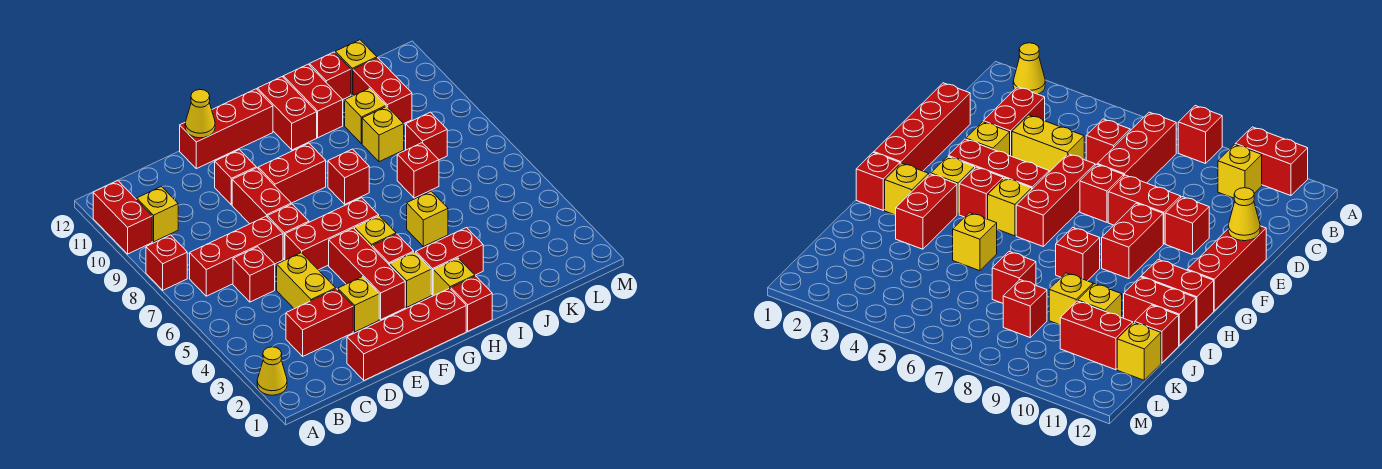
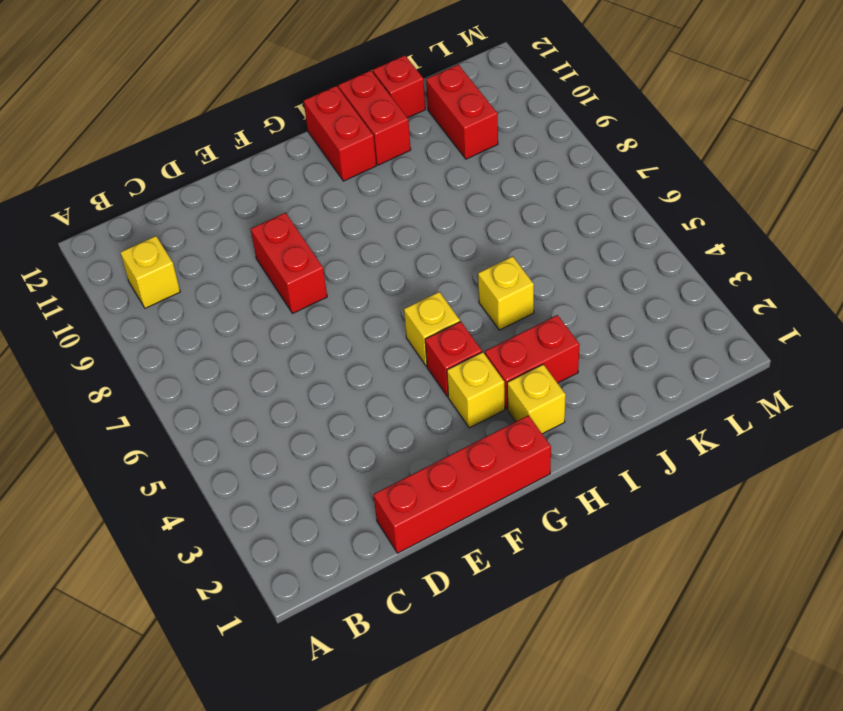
none -> yellow 1x1 cone [257,347,287,395]
none -> red 1x1 brick [146,235,187,290]
none -> red 1x2 brick [93,181,152,254]
none -> red 1x3 brick [190,216,283,296]

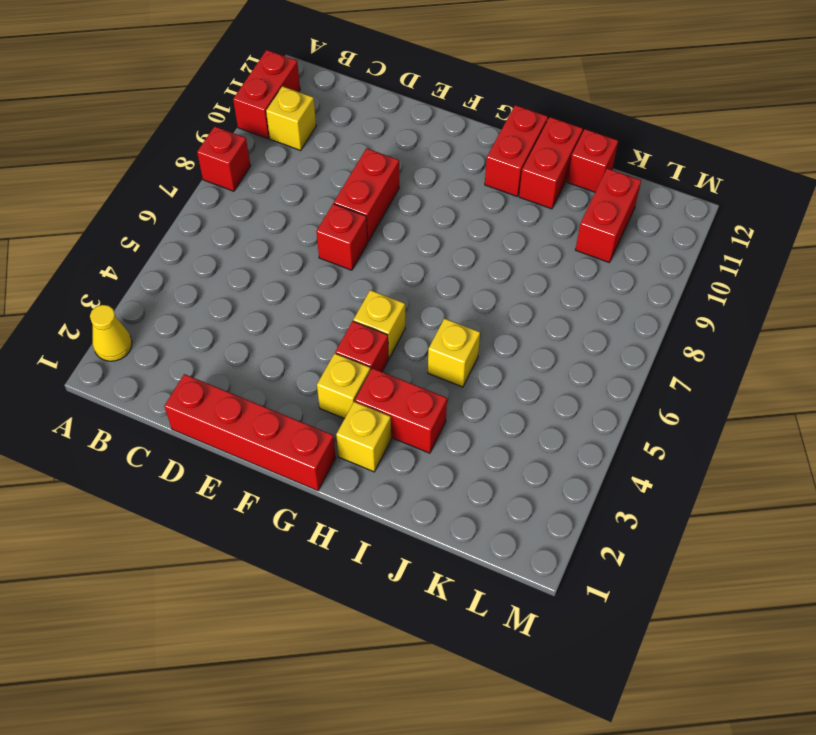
none -> red 1x3 brick [190,216,283,296]
none -> red 1x2 brick [286,289,353,356]
none -> red 1x1 brick [233,247,275,302]
none -> yellow 1x2 brick [277,253,336,309]

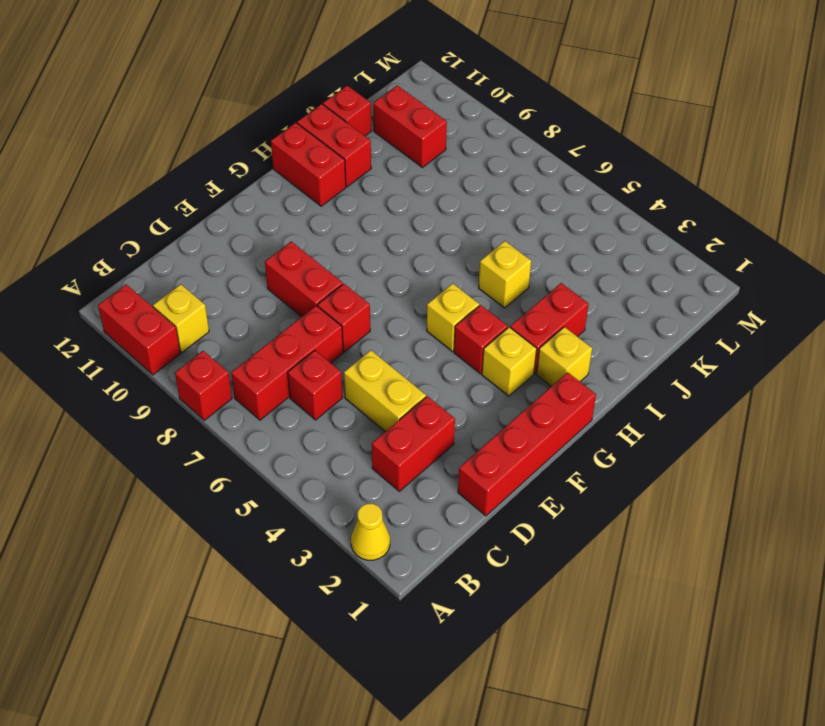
none -> yellow 1x1 brick [338,277,379,332]
none -> red 1x3 brick [285,198,379,270]
none -> red 1x1 brick [215,150,256,205]
none -> red 1x3 brick [180,89,273,169]

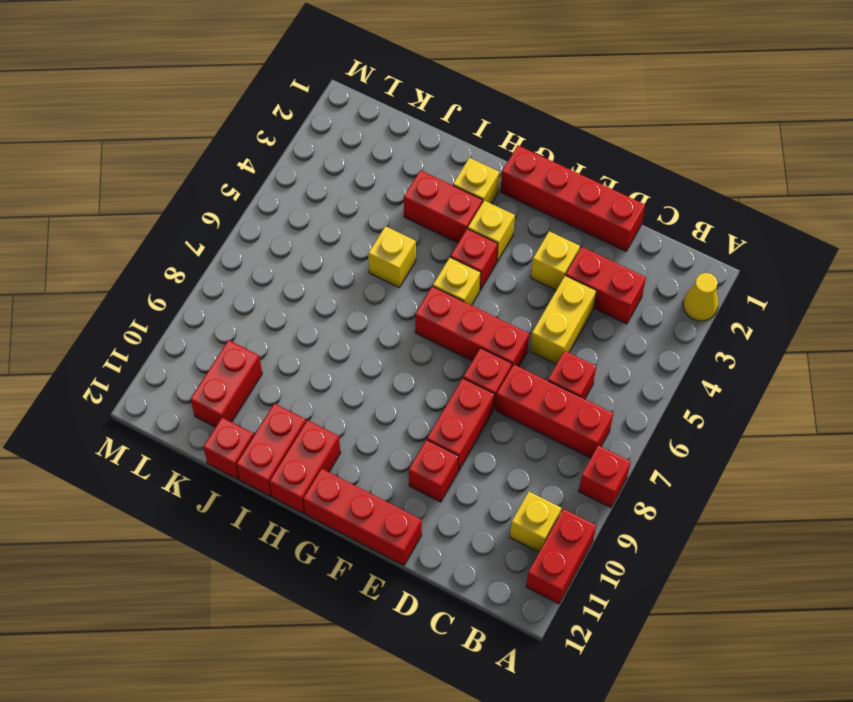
none -> red 1x3 brick [329,228,405,319]
none -> red 1x2 brick [258,143,326,203]
none -> red 1x1 brick [451,276,492,331]
none -> red 1x1 brick [328,149,369,204]

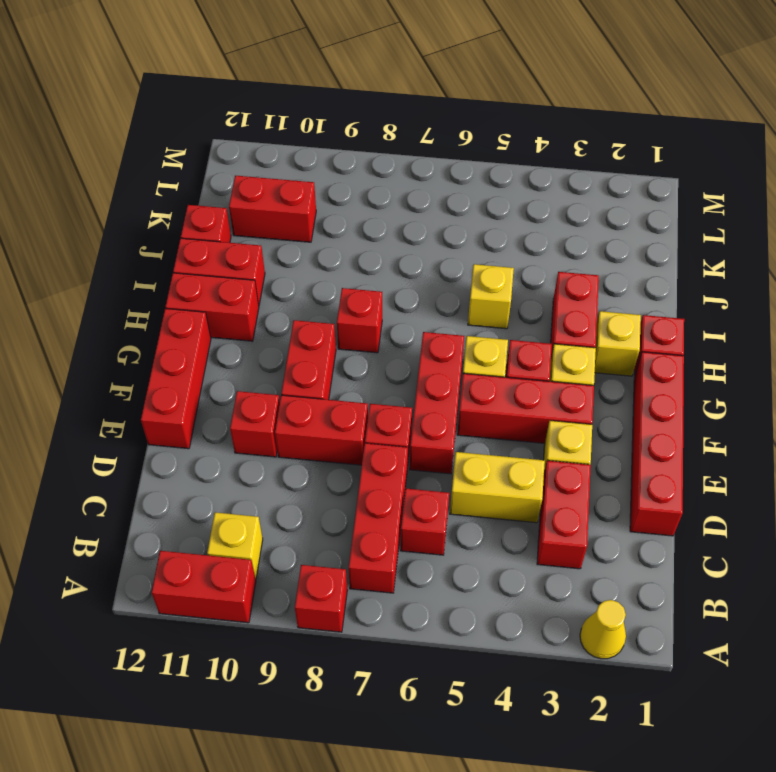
none -> red 1x1 brick [397,143,439,198]
none -> yellow 1x1 brick [362,106,404,162]
none -> yellow 1x1 brick [345,88,386,144]
none -> red 1x1 brick [406,112,447,160]

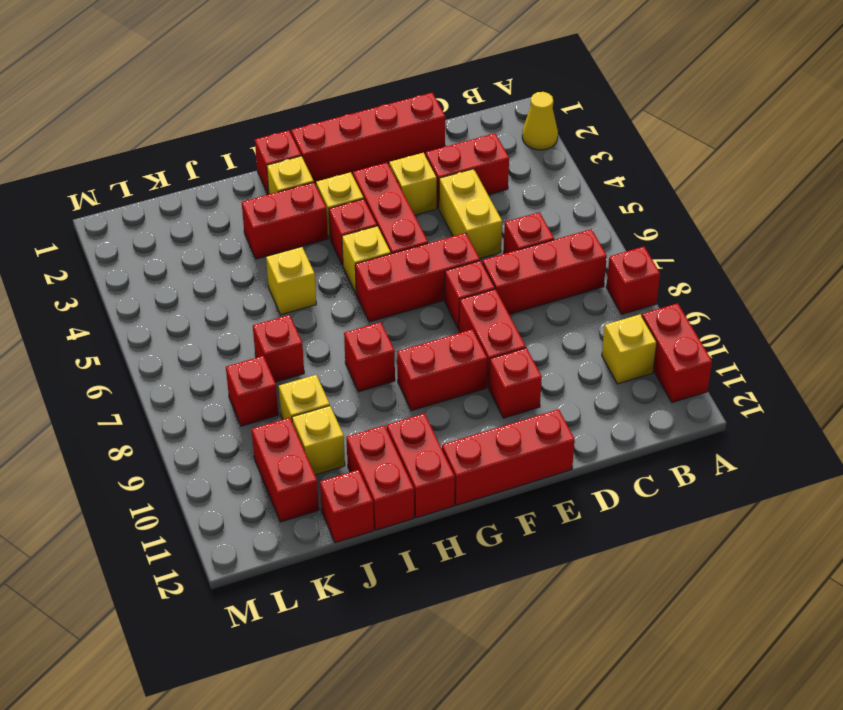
none -> yellow 1x1 brick [335,40,377,95]
none -> yellow 1x1 cone [185,89,215,138]

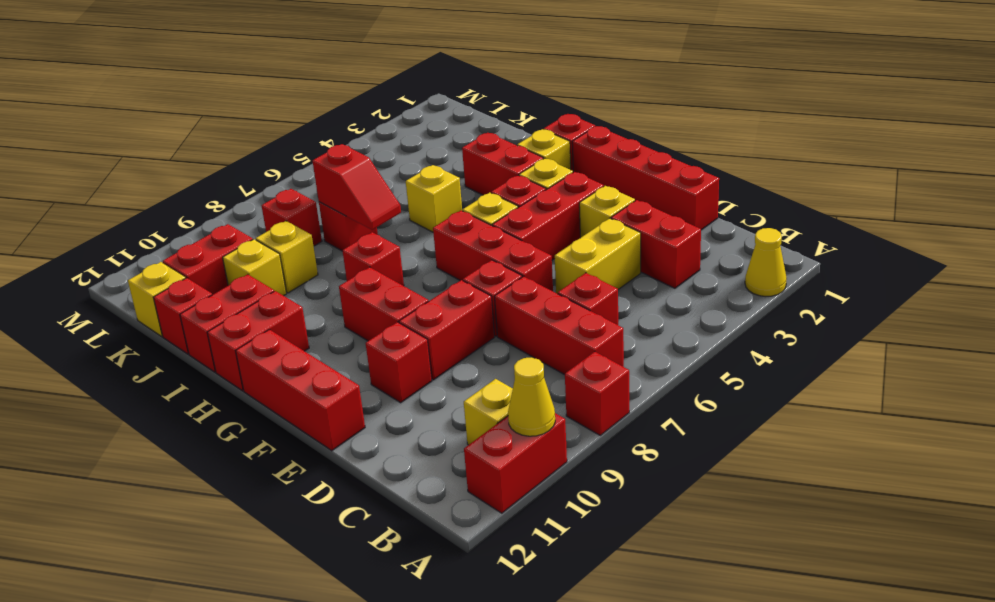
yellow 1x1 cone [508,358,555,436] -> yellow 1x1 cone moved to [185,89,215,138]
red 1x2 slope [313,144,401,230] -> none

